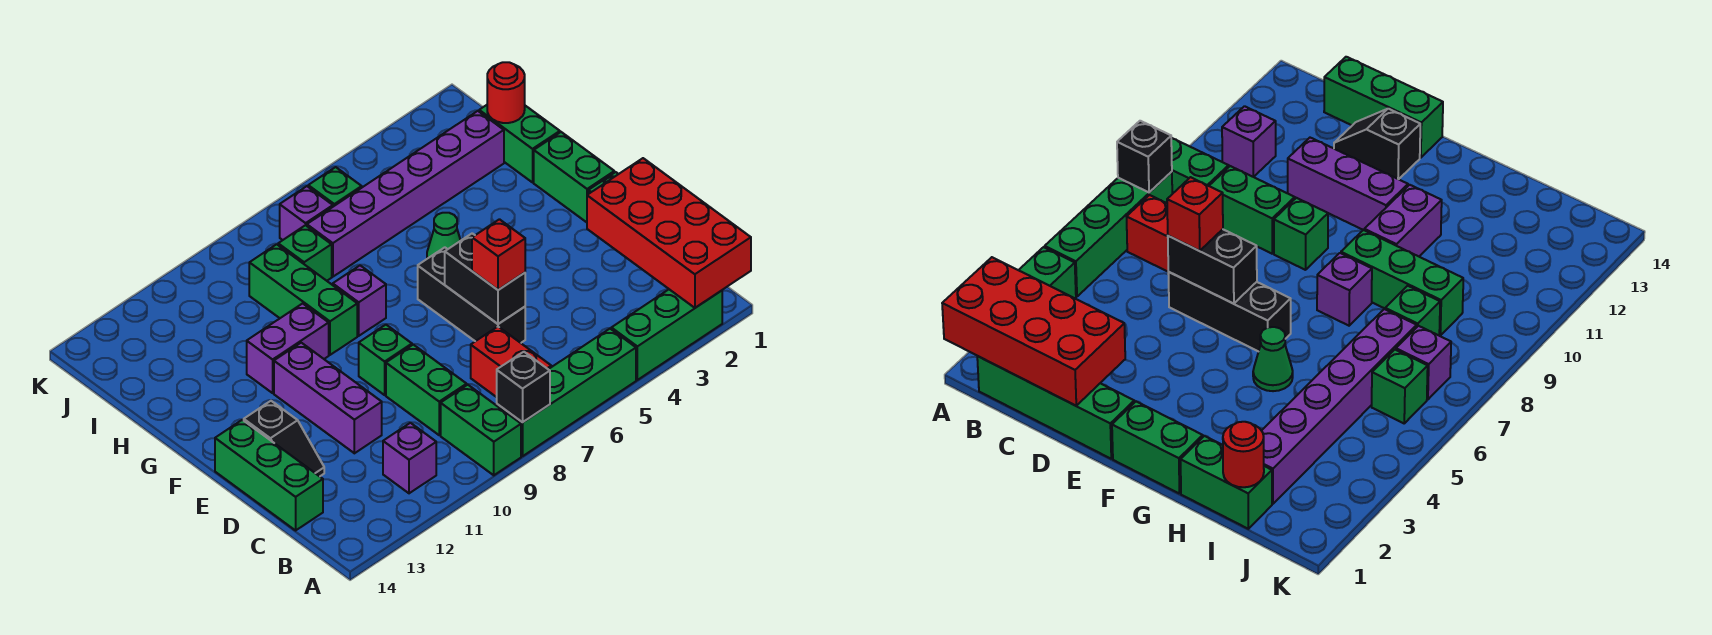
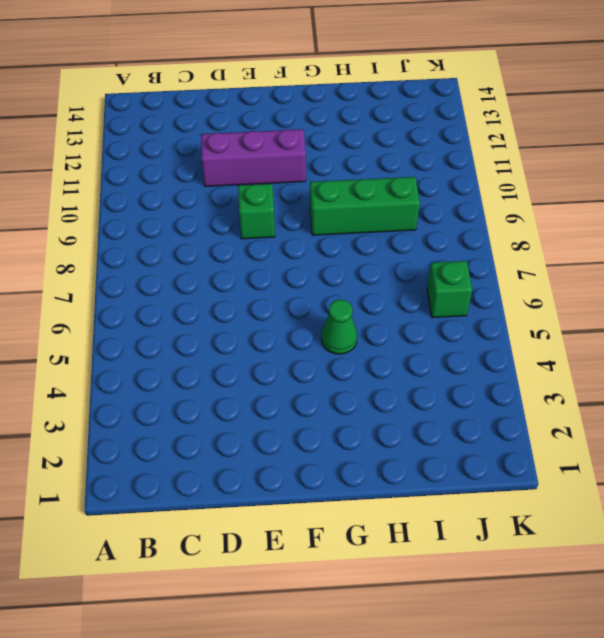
none -> green 1x3 brick [611,289,722,380]
none -> green 1x4 brick [497,329,636,456]
none -> green 1x2 brick [441,385,521,475]

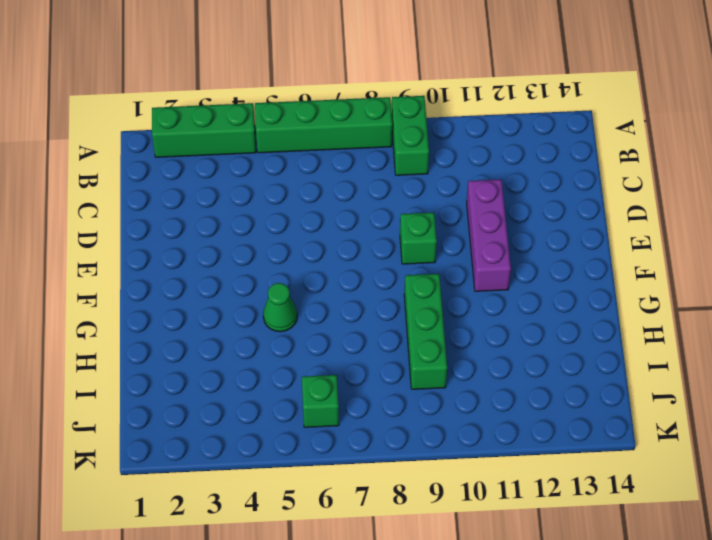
none -> green 1x4 brick [977,356,1134,459]
none -> red 1x2 brick [471,327,551,397]
none -> purple 1x1 brick [383,423,436,493]

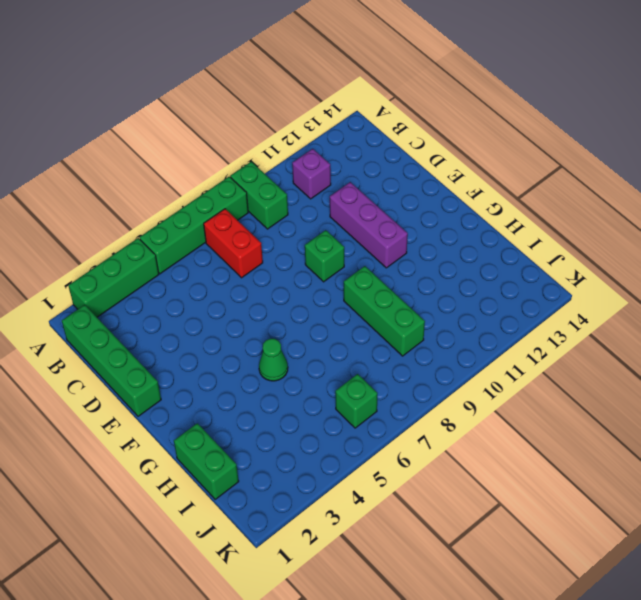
none -> green 1x2 brick [386,345,467,435]
none -> green 1x3 brick [215,420,323,530]
none -> black 1x3 brick [418,247,525,343]

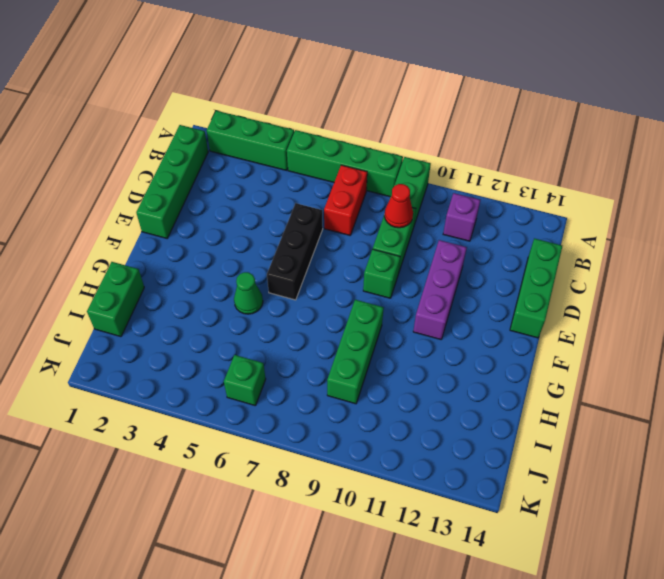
red 1x1 cone [385,184,413,228] -> none
none -> black 1x2 slope [244,401,324,476]
none -> green 1x2 brick [534,132,614,222]
none -> purple 1x1 brick [333,266,386,336]

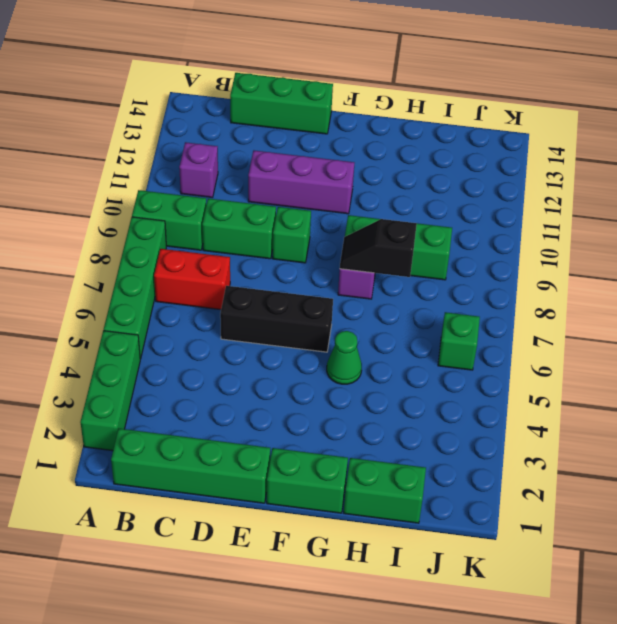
black 1x2 slope [340,219,417,277] -> black 1x2 slope moved to [244,401,324,476]
none -> purple 1x2 brick [247,303,329,393]
none -> purple 1x6 brick [307,111,504,277]
none -> green 1x1 brick [278,225,332,281]

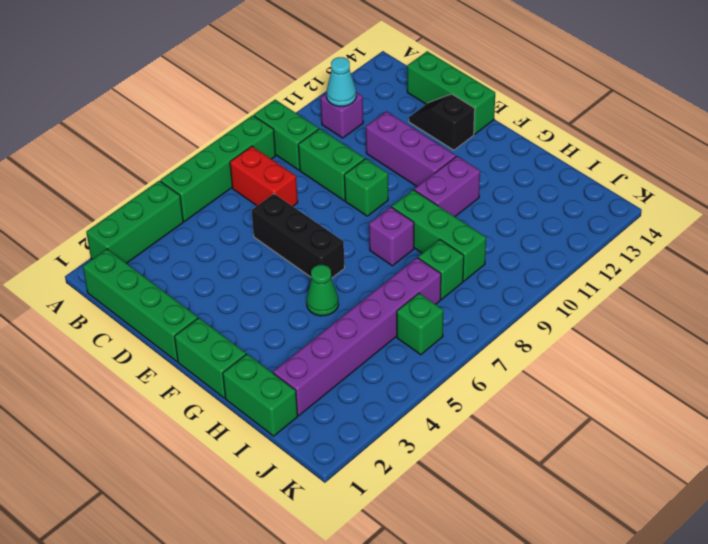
cyan 1x1 cone [327,57,356,107] -> none
none -> purple 1x1 brick [280,186,333,240]
none -> red 2x4 brick [587,158,751,308]
none -> black 1x1 brick [497,352,550,422]

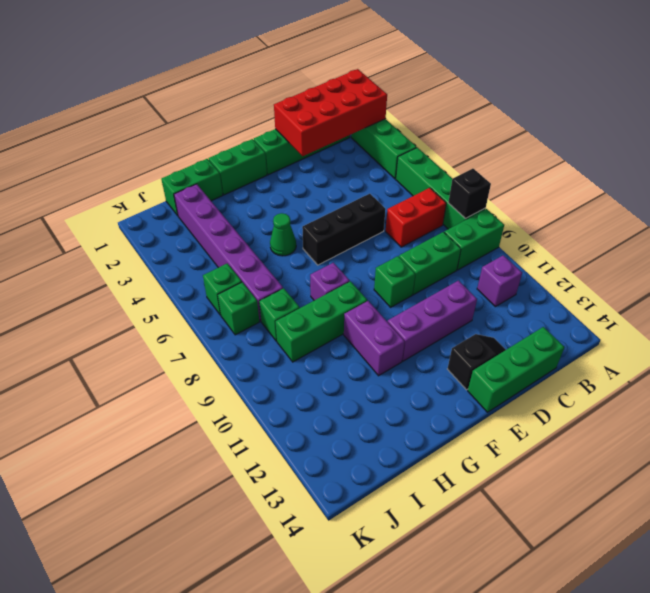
green 1x1 brick [218,282,259,335] -> purple 1x1 brick [280,186,333,240]
none -> black 1x2 brick [445,233,525,324]
none -> red 1x1 round brick [487,62,525,123]
none -> red 1x1 brick [472,219,525,290]

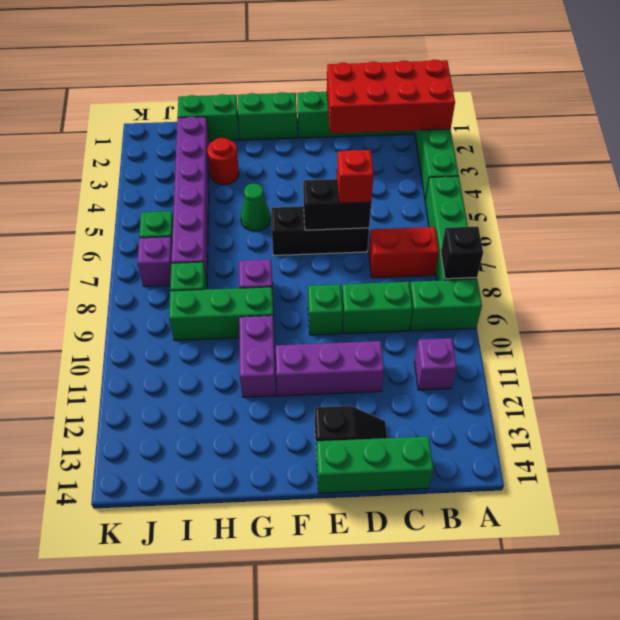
red 1x1 round brick [207,138,239,185] -> red 1x1 round brick moved to [487,62,525,123]

